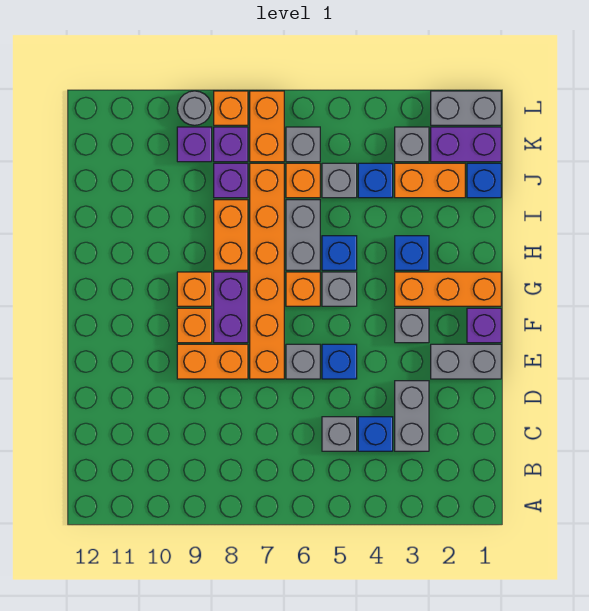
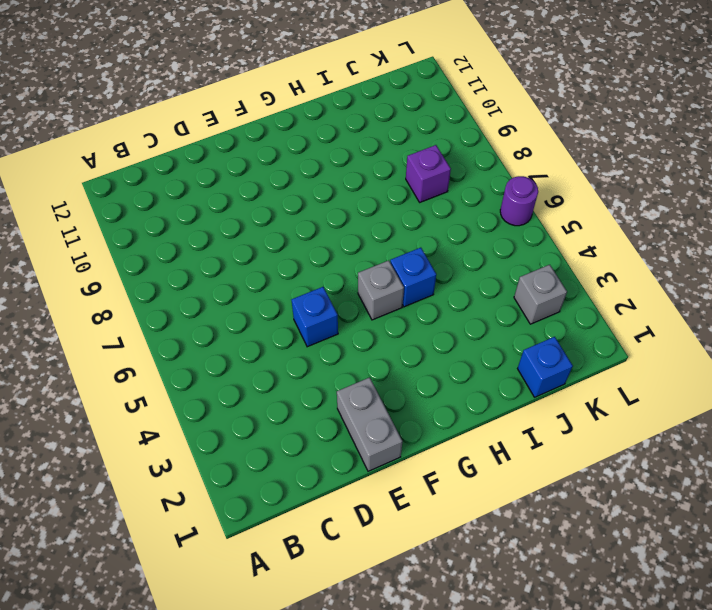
purple 1x1 round brick [500,176,538,226] -> none
none -> grey 1x2 brick [395,381,429,451]
none -> blue 1x1 brick [358,417,393,451]
none -> grey 1x1 brick [322,417,357,451]
none -> grey 1x1 brick [286,344,320,379]

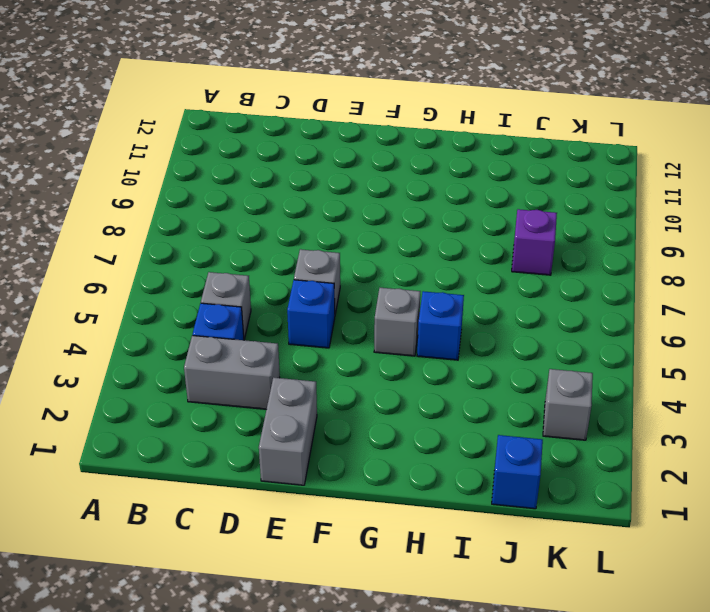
none -> orange 1x6 brick [250,163,284,379]
none -> orange 1x2 brick [177,344,248,379]
none -> purple 1x1 brick [467,308,501,343]
none -> grey 1x1 brick [395,308,429,343]

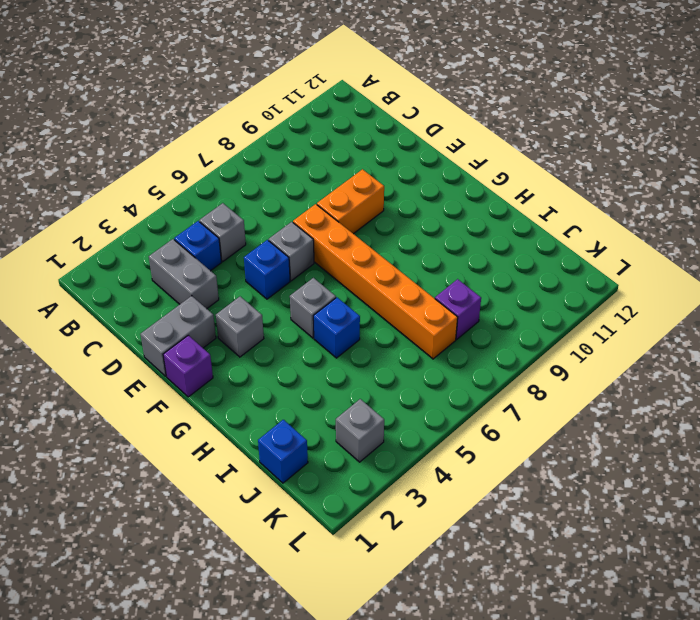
none -> purple 1x2 brick [214,272,248,343]
none -> orange 1x1 brick [177,308,212,343]
none -> orange 1x3 brick [395,272,501,306]
none -> orange 1x1 brick [286,272,320,306]

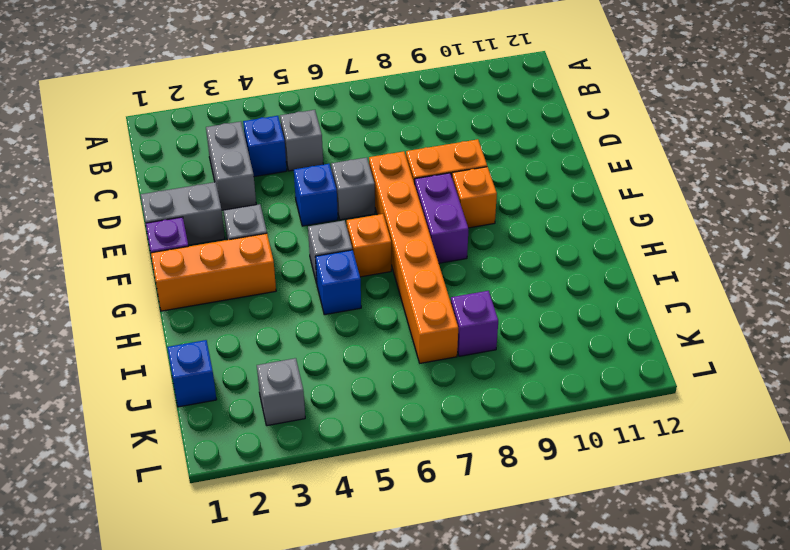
none -> orange 1x1 brick [177,272,212,306]
none -> blue 1x1 brick [395,236,429,270]
none -> grey 1x2 brick [286,200,320,270]
none -> orange 1x2 brick [214,200,248,270]

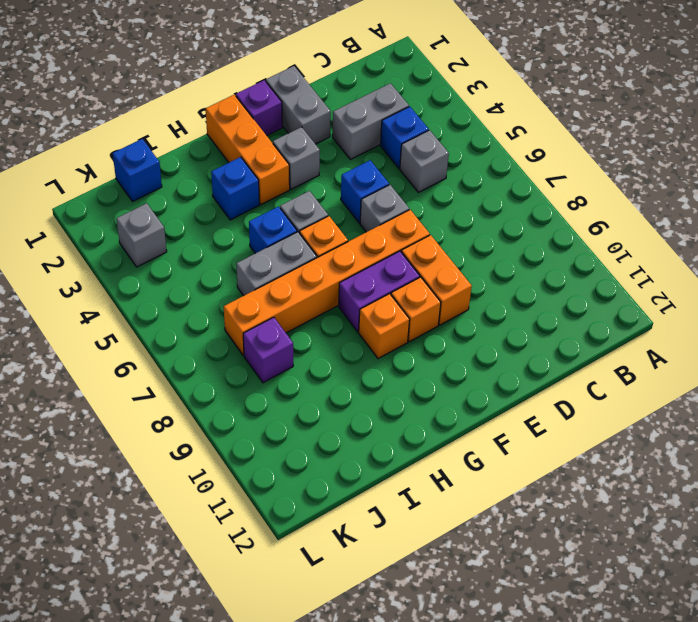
none -> orange 1x2 brick [214,200,248,270]
none -> orange 1x2 brick [395,163,465,198]
none -> blue 1x1 brick [358,163,393,198]
none -> grey 1x1 brick [322,163,357,198]

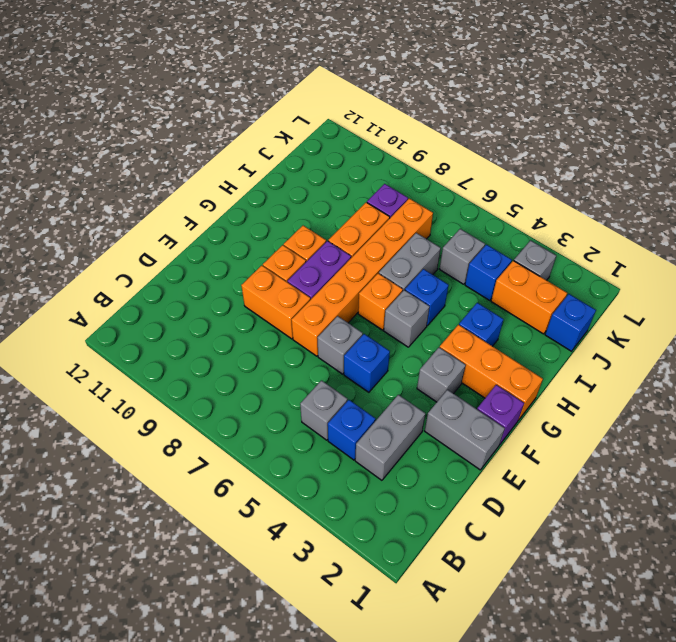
none -> orange 1x1 brick [286,163,320,198]
none -> purple 1x2 brick [431,127,501,162]
none -> grey 1x1 brick [286,127,320,162]
none -> orange 1x2 brick [250,91,284,162]

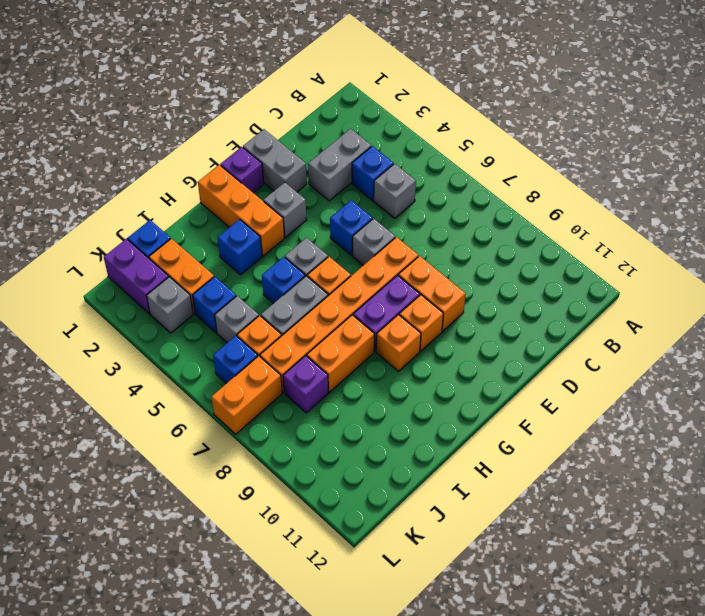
blue 1x1 brick [213,336,258,384] -> grey 1x1 brick [286,127,320,162]
none -> purple 1x1 brick [214,127,248,162]
none -> purple 1x1 brick [177,127,212,162]
none -> grey 1x2 brick [431,91,501,125]
none -> orange 1x1 brick [214,91,248,125]

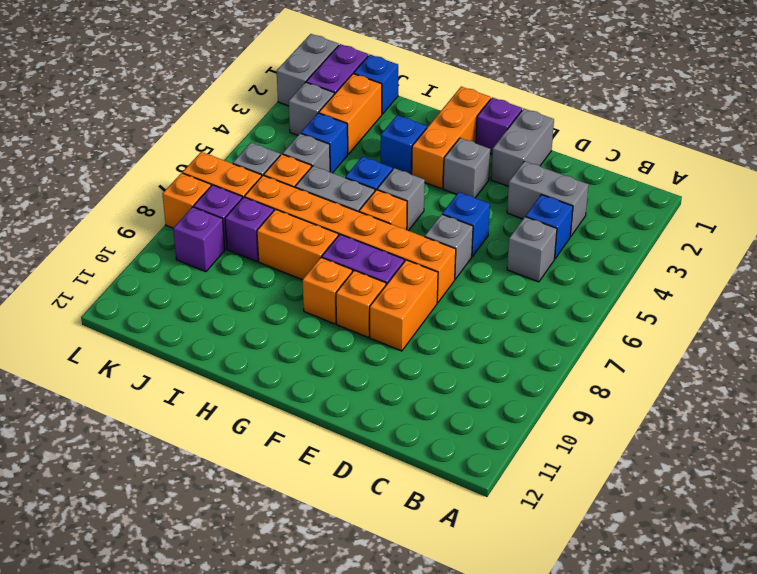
none -> grey 1x1 round brick [177,91,212,125]

